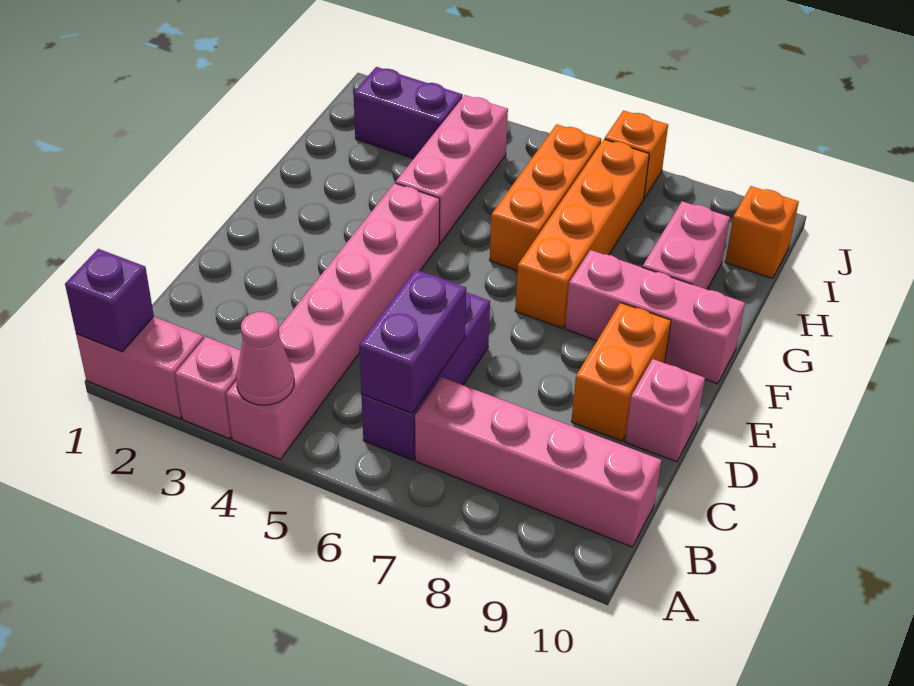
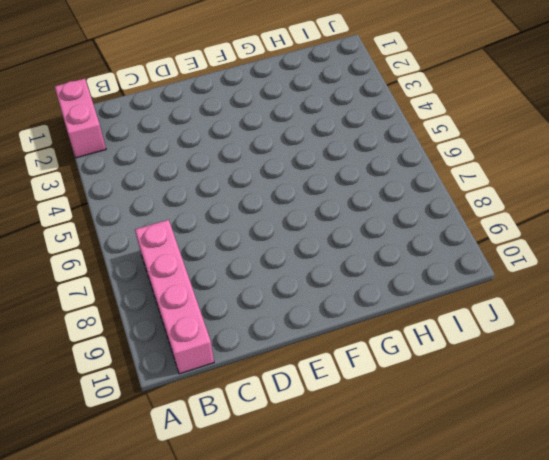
none -> pink 1x1 brick [175,337,241,439]
none -> pink 1x6 brick [226,183,440,459]
none -> purple 1x3 brick [361,292,490,460]

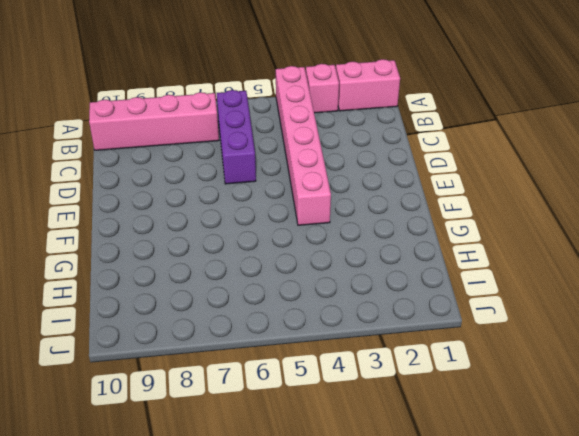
none -> orange 1x2 brick [571,303,671,441]
none -> pink 1x1 brick [625,359,705,462]
none -> orange 1x4 brick [515,139,649,328]

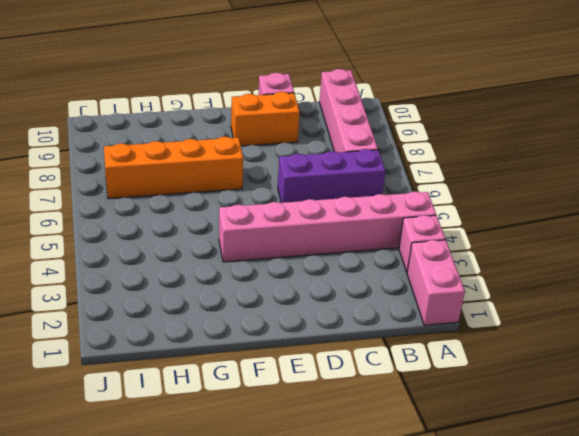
none -> pink 1x3 brick [565,250,745,384]
none -> pink 1x3 brick [396,95,508,243]
none -> orange 1x3 brick [490,124,601,271]

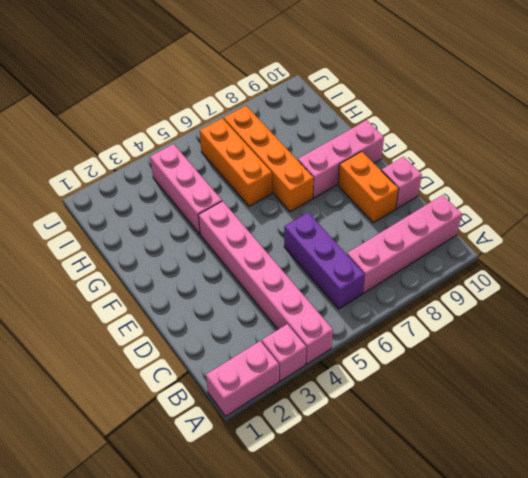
none -> pink 1x2 brick [643,201,730,289]
none -> purple 1x2 brick [354,67,463,158]
none -> orange 1x1 brick [725,186,799,278]

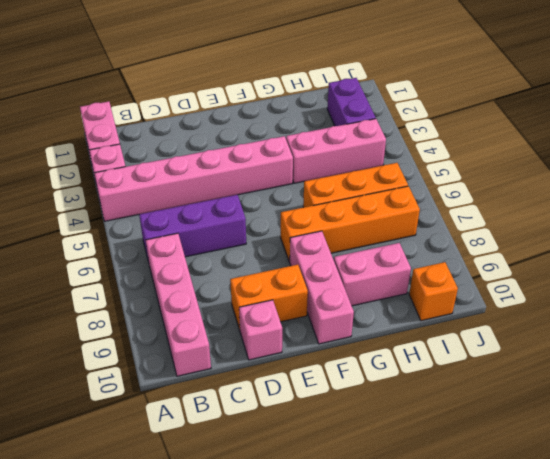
none -> orange 1x1 brick [605,110,668,198]
none -> purple 1x1 brick [65,249,154,352]
none -> pink 1x1 cone [236,312,294,405]

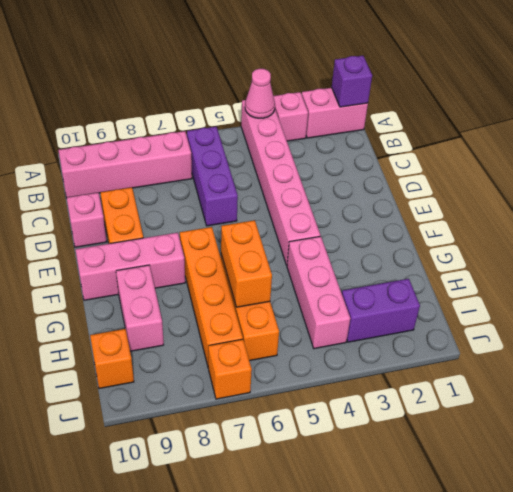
orange 1x2 brick [221,220,272,307] -> none
none -> purple 1x2 brick [359,270,466,414]

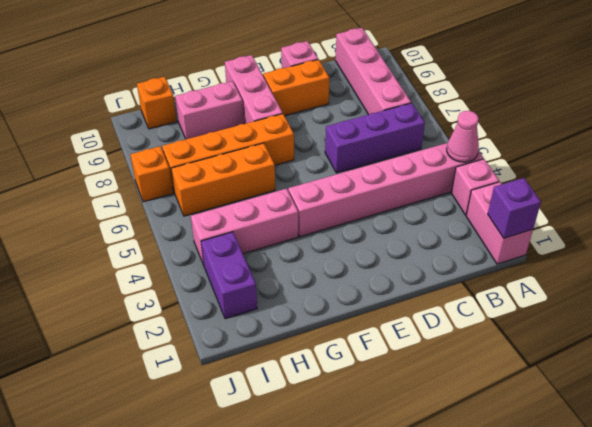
none -> purple 1x2 brick [359,270,466,414]

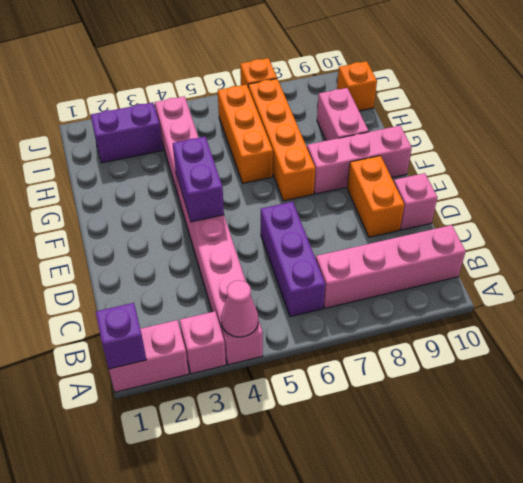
purple 1x2 brick [173,137,224,222] -> purple 1x2 brick moved to [359,270,466,414]

